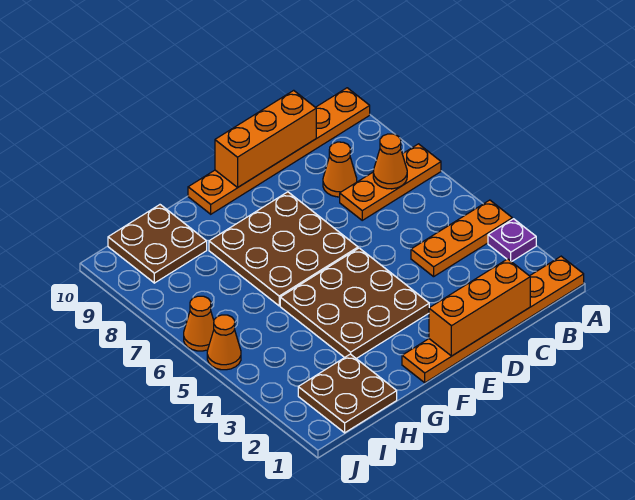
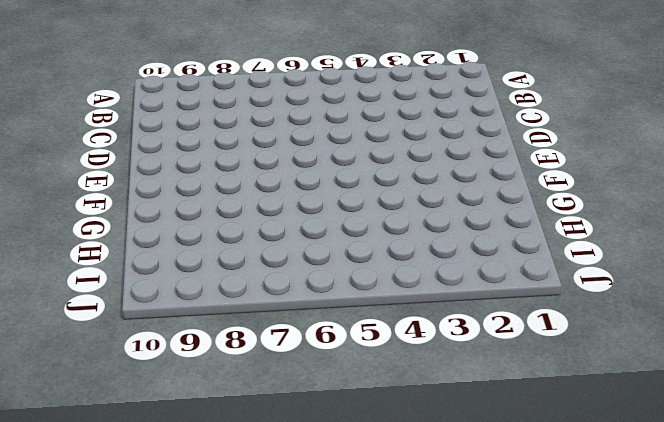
none -> orange 1x6 plate [402,256,584,383]
none -> purple 1x1 plate [488,219,536,262]
none -> orange 1x3 plate [411,200,512,277]

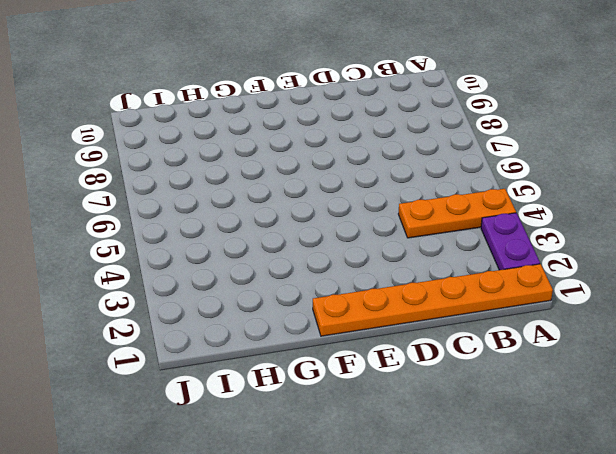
purple 1x2 plate [481,213,540,270] -> purple 1x1 plate [488,219,536,262]
none -> orange 1x3 plate [340,144,441,220]
none -> orange 1x6 plate [188,88,370,214]
none -> orange 1x1 cone [323,142,357,197]

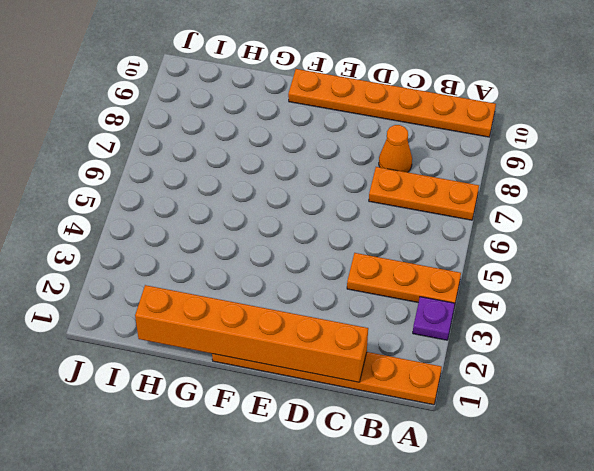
orange 1x6 brick [135,285,368,382] -> orange 1x3 brick [429,259,530,356]
none -> brown 3x3 plate [280,248,429,359]
none -> brown 3x3 plate [209,192,358,306]
none -> brown 2x2 plate [298,354,397,433]

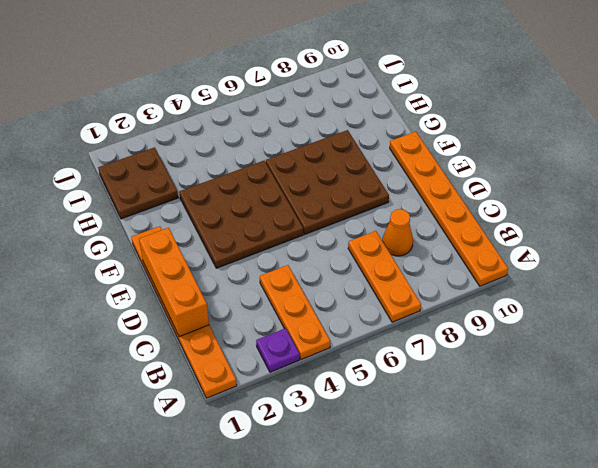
none -> brown 2x2 plate [108,205,207,283]
none -> orange 1x1 cone [207,315,241,370]
none -> orange 1x1 cone [184,296,214,351]

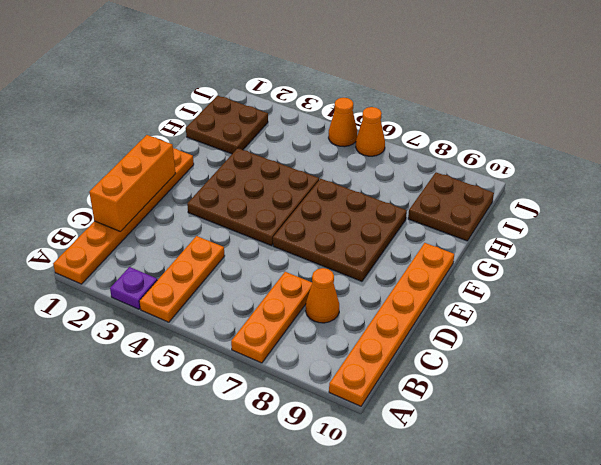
none -> orange 1x1 cone [373,134,407,189]
none -> orange 1x3 brick [215,90,316,187]

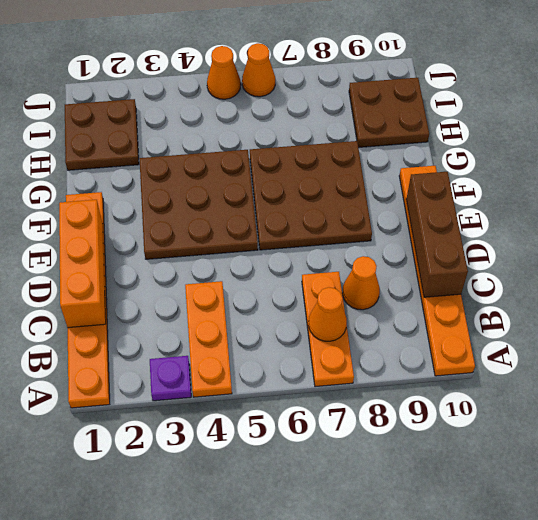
brown 1x3 brick [406,172,468,297] -> orange 1x3 brick [215,90,316,187]

